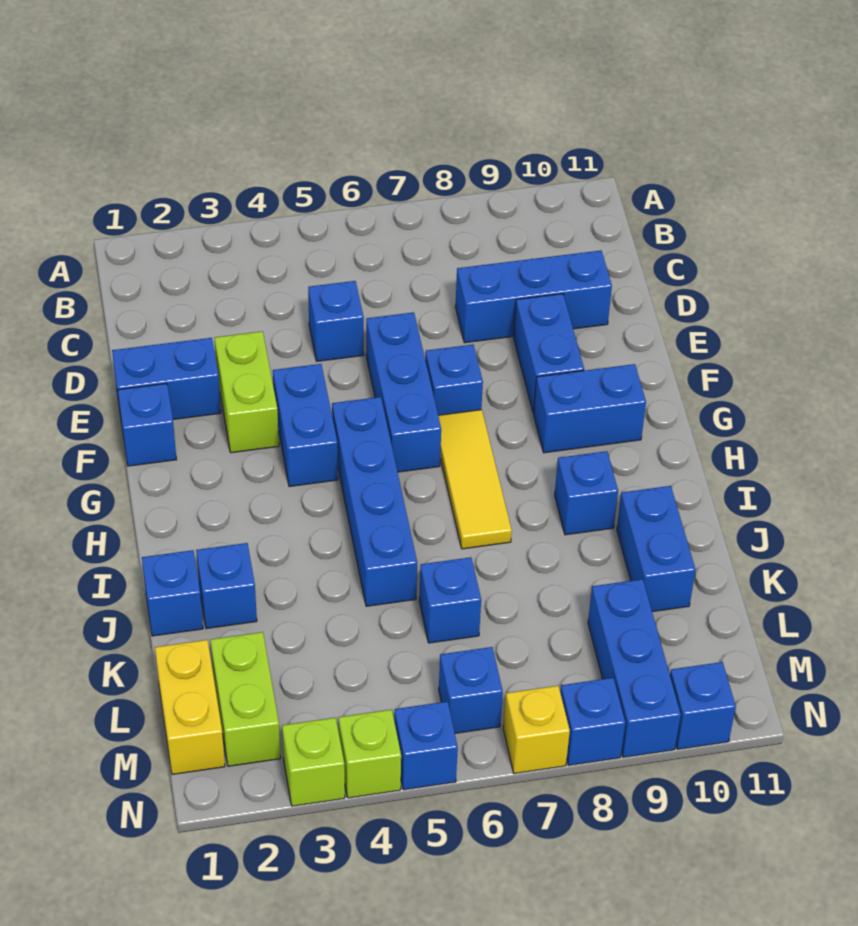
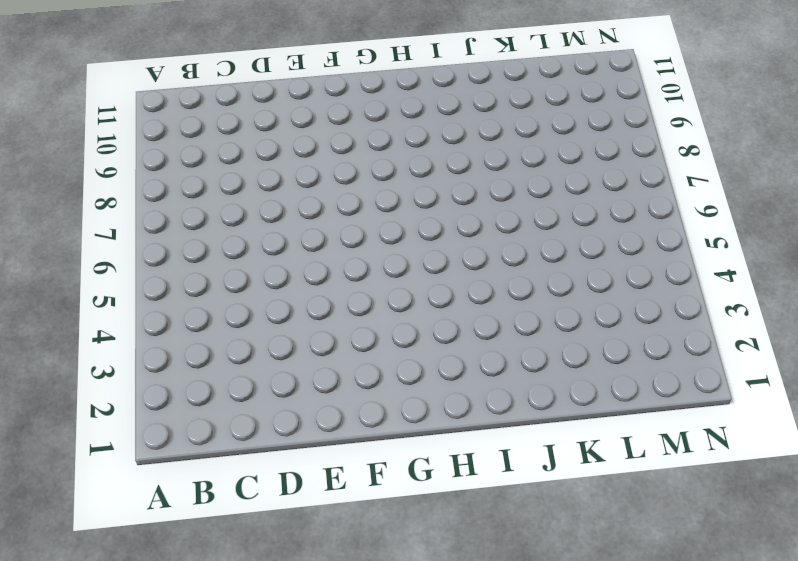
none -> blue 1x1 brick [308,281,364,361]
none -> blue 1x3 brick [455,251,612,343]
none -> blue 1x2 brick [112,338,221,419]

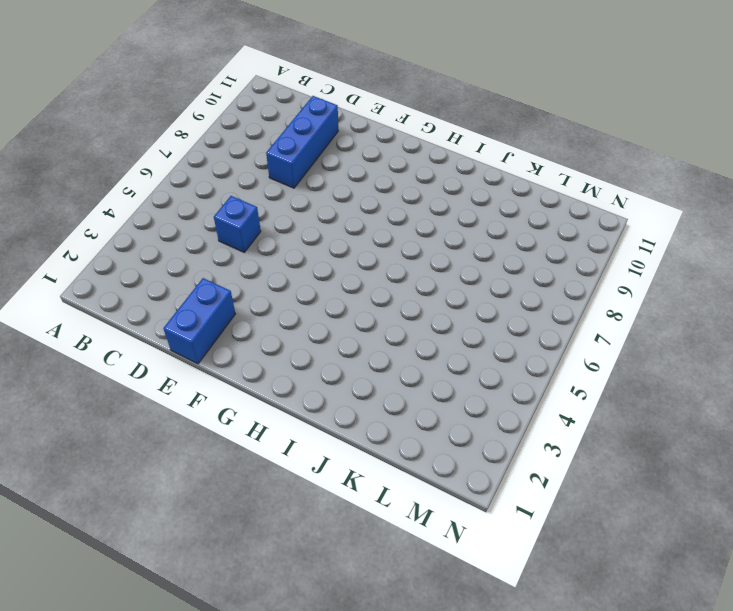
none -> lime 1x2 brick [215,331,279,453]
none -> blue 1x3 brick [366,312,441,472]
none -> blue 1x2 brick [514,294,584,413]

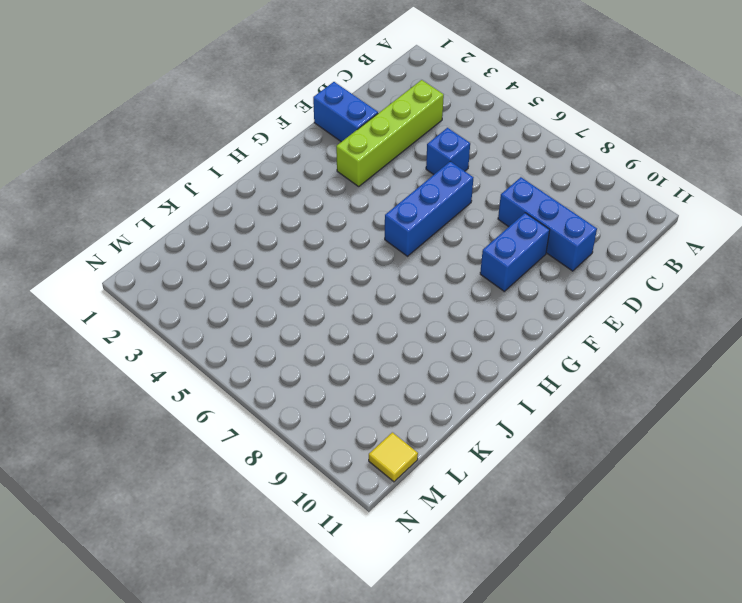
lime 1x4 brick [336,80,444,186] -> lime 1x2 brick [215,331,279,453]
yellow 1x1 tile [369,432,418,482] -> none
none -> blue 1x1 brick [118,383,177,466]
none -> blue 1x2 brick [273,364,338,487]
none -> blue 1x1 brick [425,345,483,415]

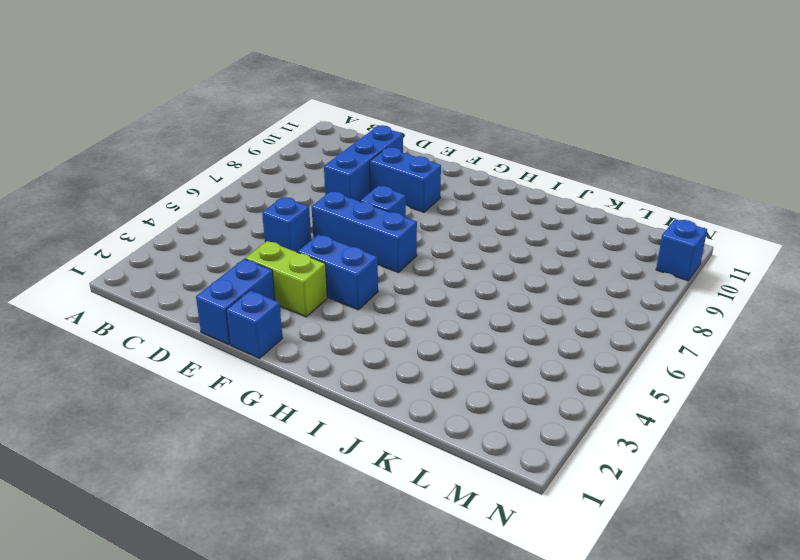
none -> blue 1x4 brick [332,397,417,606]
none -> yellow 1x3 tile [438,410,512,549]
none -> blue 1x2 brick [534,364,646,453]

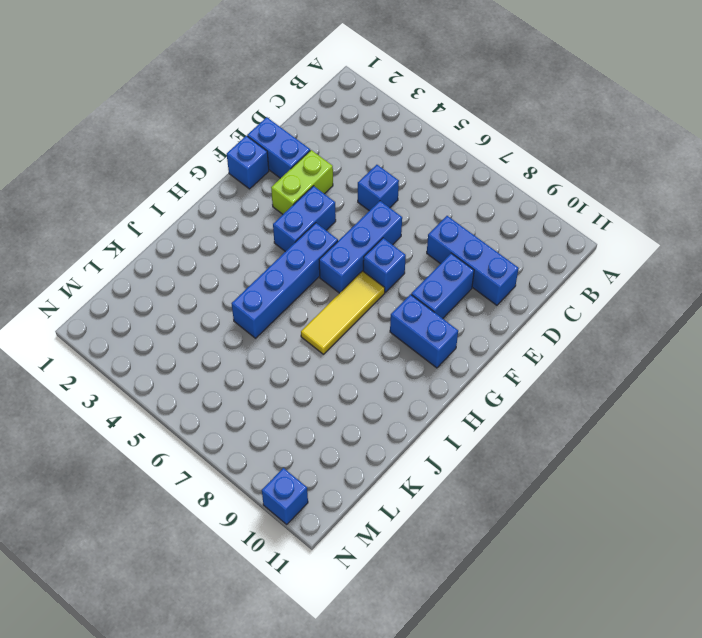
none -> blue 1x1 brick [555,451,618,535]
none -> blue 1x1 brick [142,550,203,636]
none -> blue 1x1 brick [196,543,257,629]

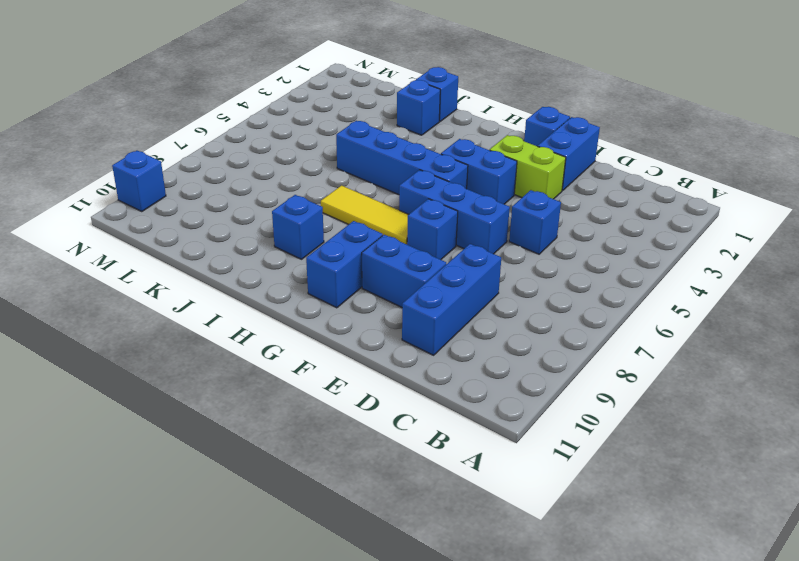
none -> blue 1x2 brick [617,486,695,612]
none -> blue 1x1 brick [419,557,481,643]
none -> yellow 1x2 brick [155,640,225,774]

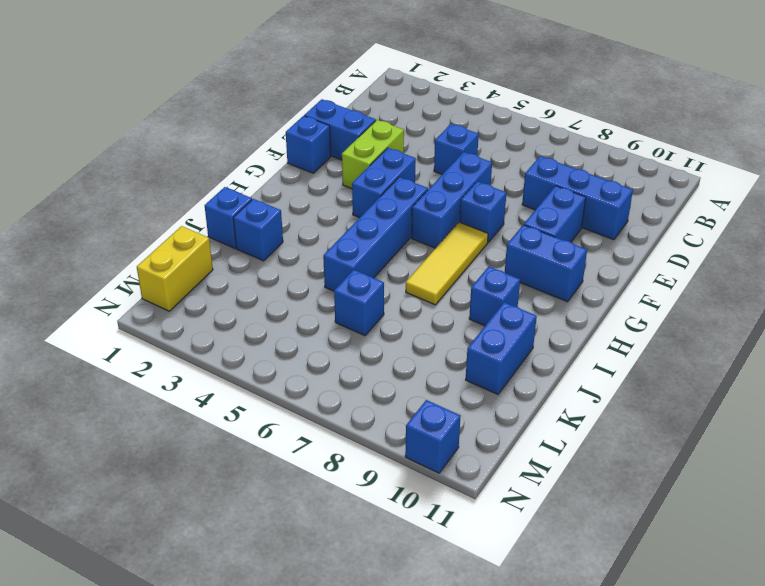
none -> lime 1x2 brick [210,632,281,766]
none -> blue 1x3 brick [588,579,681,757]
none -> blue 1x1 brick [439,647,503,733]

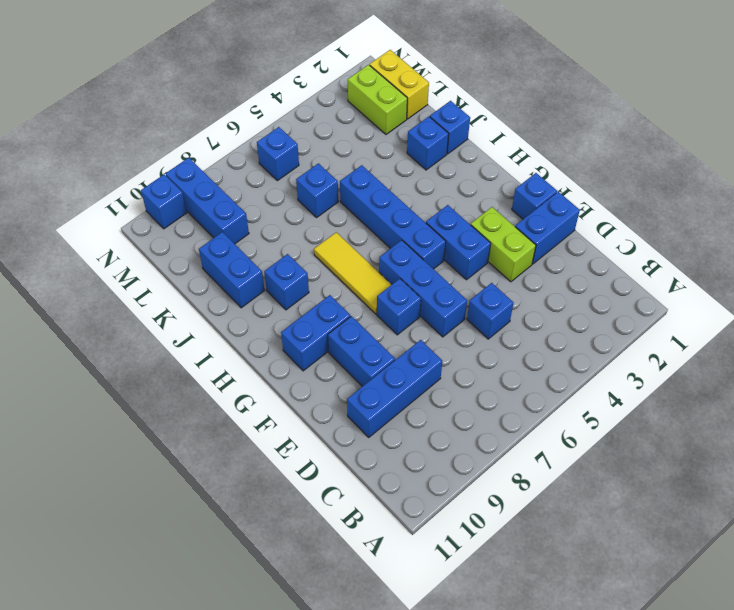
none -> lime 1x1 brick [282,718,345,806]
none -> lime 1x1 brick [338,709,401,798]
none -> blue 1x1 brick [394,702,458,790]

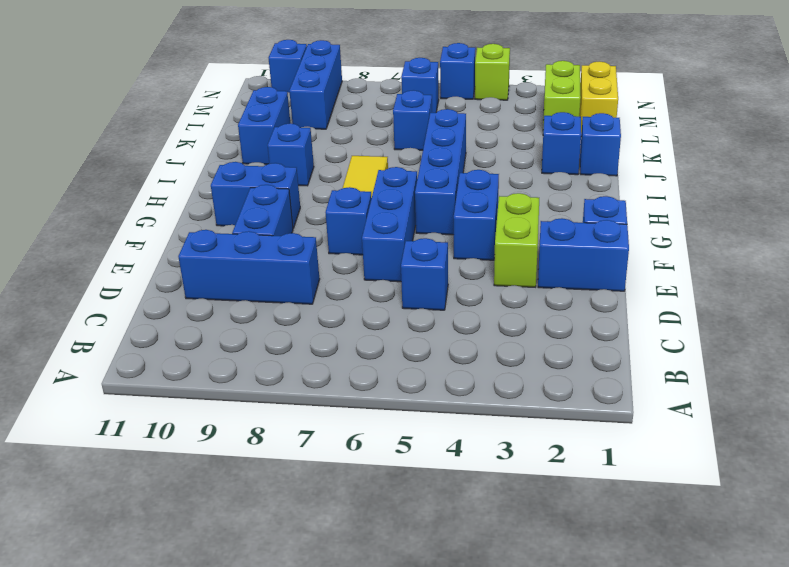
none -> lime 1x1 brick [282,718,345,806]
none -> yellow 1x1 brick [503,686,570,774]
none -> blue 1x1 brick [560,678,625,765]

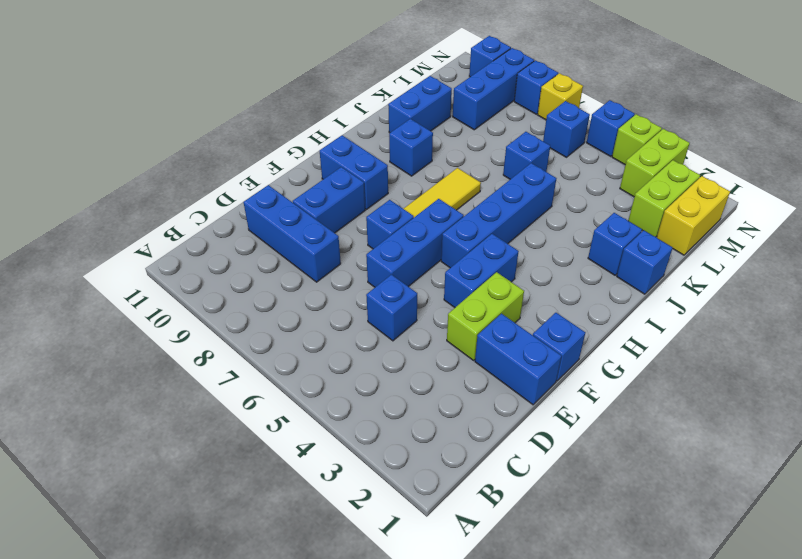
lime 1x2 brick [620,129,690,197] -> lime 1x1 brick [282,718,345,806]

